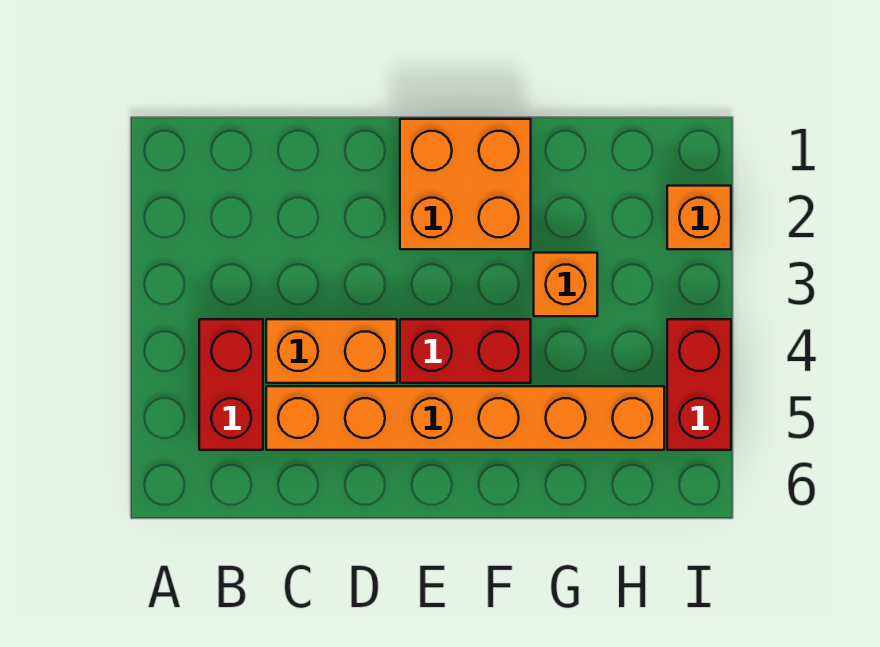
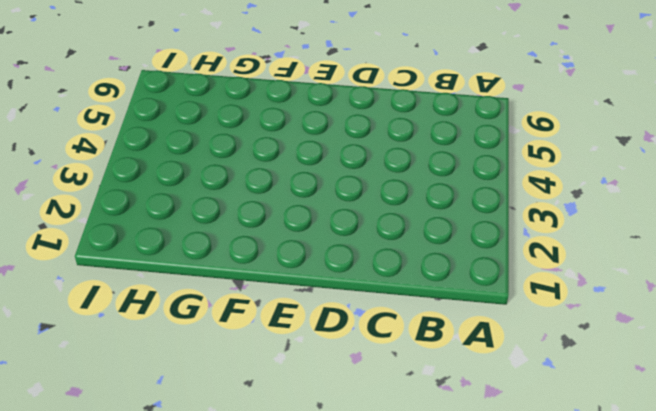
none -> red 1x2 brick [199,319,263,450]
none -> orange 1x2 brick [266,319,397,383]

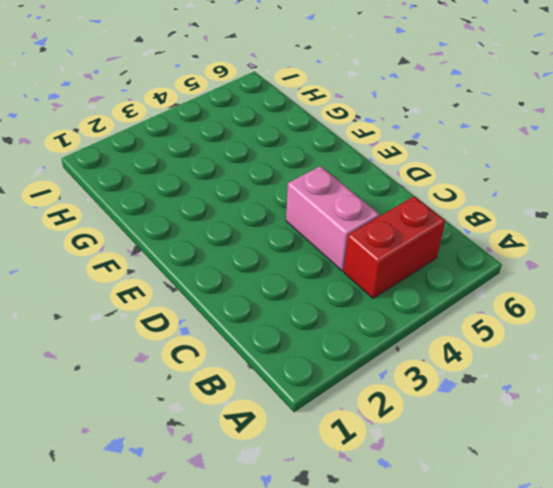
pink 1x2 brick [286,166,379,271] -> orange 1x2 brick [266,319,397,383]
none -> orange 1x6 brick [266,386,664,450]
none -> orange 2x2 brick [400,119,531,249]

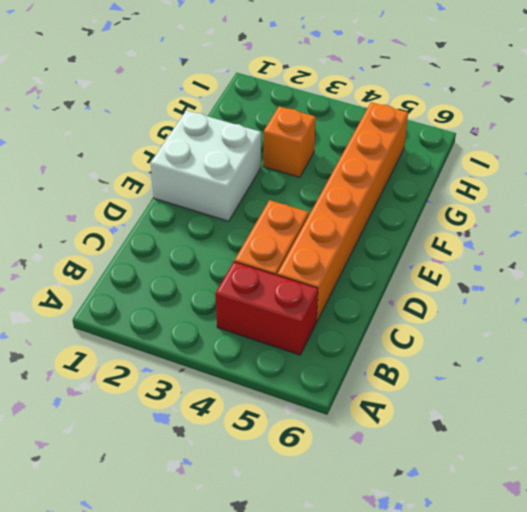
white 2x2 brick [151,110,261,221] -> orange 2x2 brick [400,119,531,249]
none -> red 1x2 brick [400,319,531,383]
none -> orange 1x1 brick [667,186,731,249]

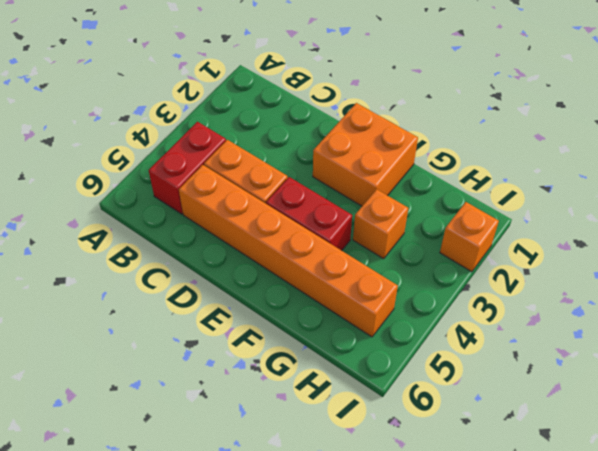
none -> red 1x2 brick [667,319,731,450]

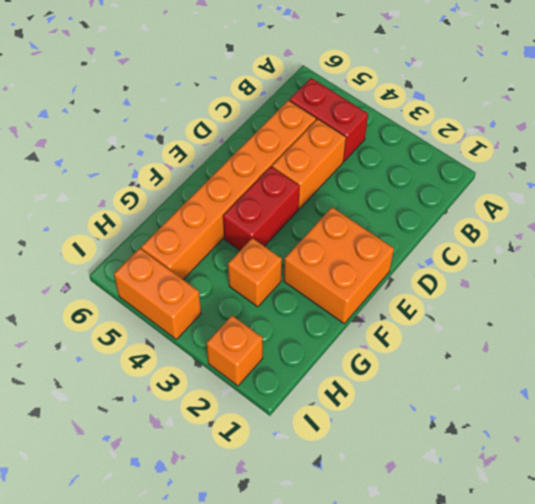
orange 1x2 brick [114,248,201,339] -> red 1x2 brick [667,319,731,450]

